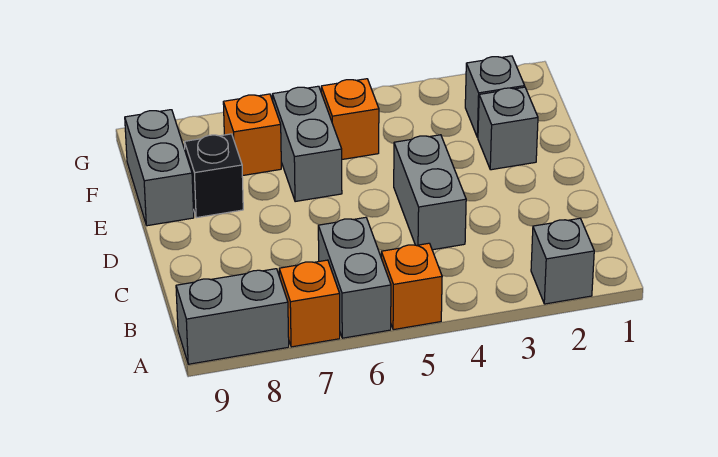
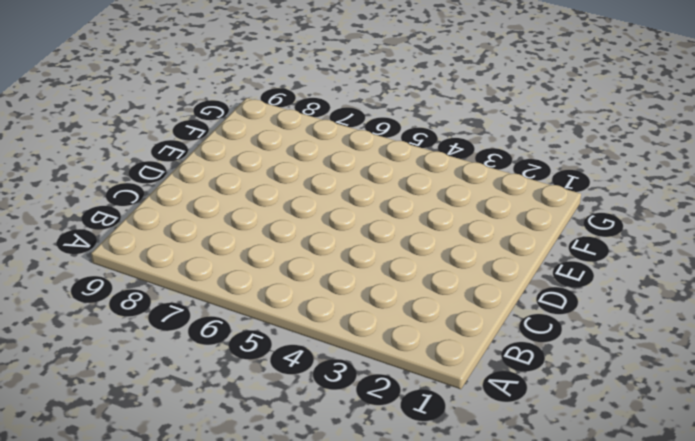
none -> grey 1x1 brick [531,218,594,304]
none -> orange 1x1 brick [381,243,442,330]
none -> grey 1x2 brick [318,217,391,338]

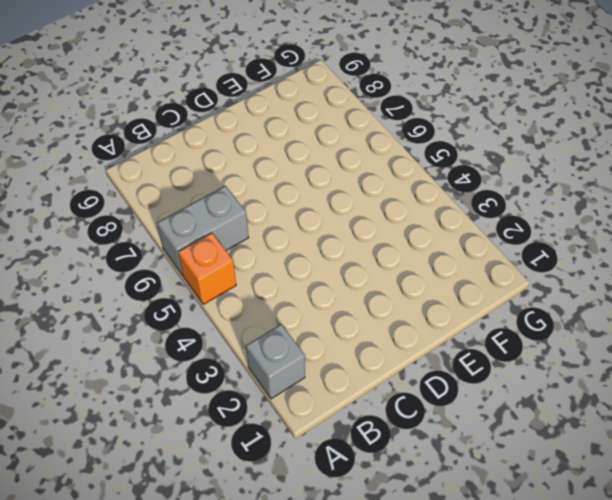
none -> orange 1x1 brick [279,260,340,347]
none -> grey 1x2 brick [176,269,289,364]
none -> grey 1x2 brick [394,135,466,250]

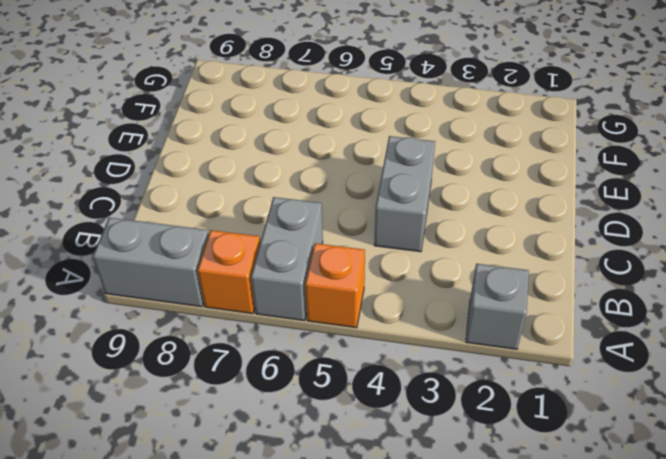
none -> grey 1x1 brick [478,87,538,170]
none -> grey 1x2 brick [272,86,342,202]
none -> black 1x1 brick [185,134,243,218]

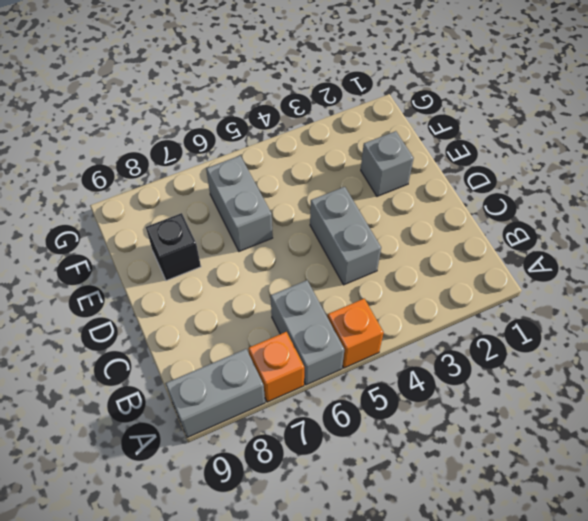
none -> grey 1x1 brick [531,218,594,304]
none -> grey 1x2 brick [125,110,194,226]
none -> grey 1x1 brick [465,56,525,138]

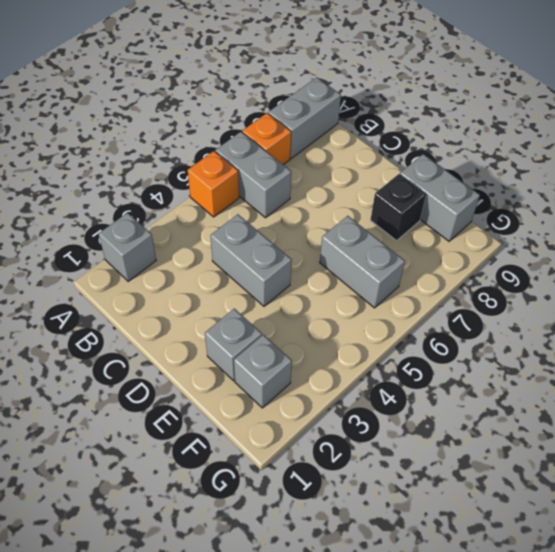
none -> orange 1x1 brick [321,79,379,159]
none -> orange 1x1 brick [223,94,281,176]

